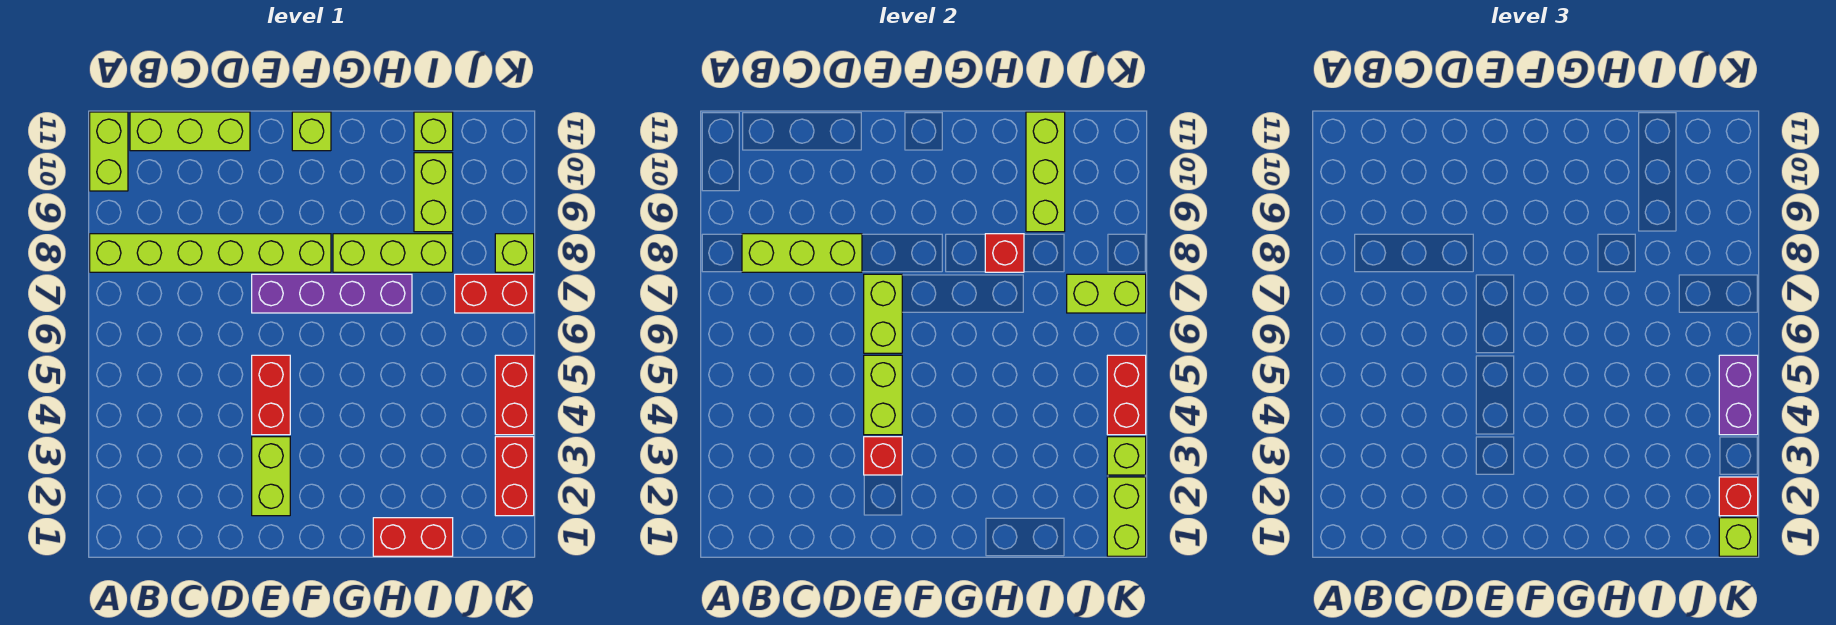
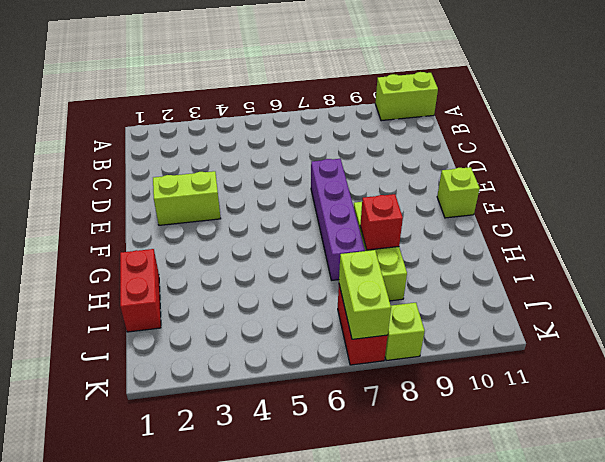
none -> lime 1x6 brick [90,234,331,272]
none -> lime 1x3 brick [130,112,250,151]
none -> red 1x2 brick [252,355,290,435]

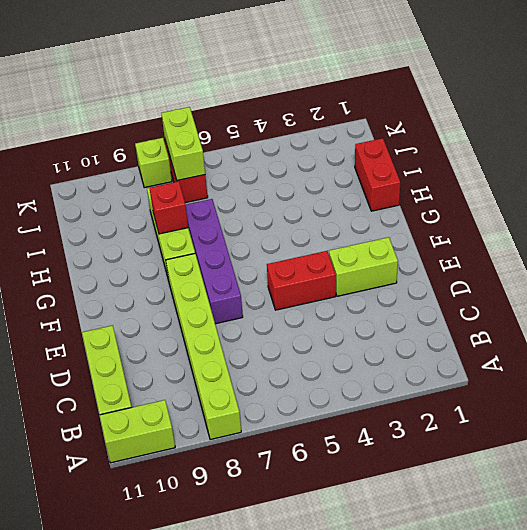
none -> lime 1x1 brick [292,112,331,151]
none -> lime 1x2 brick [414,153,453,232]
none -> lime 1x1 brick [414,112,453,151]

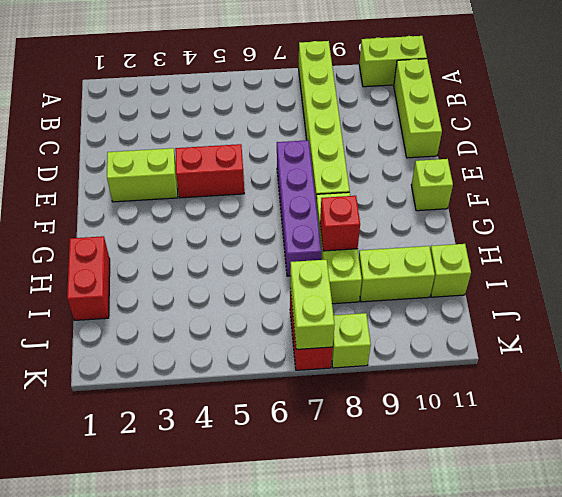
none -> red 1x2 brick [495,437,534,516]
none -> red 1x2 brick [495,355,534,435]
none -> lime 1x3 brick [742,234,862,272]

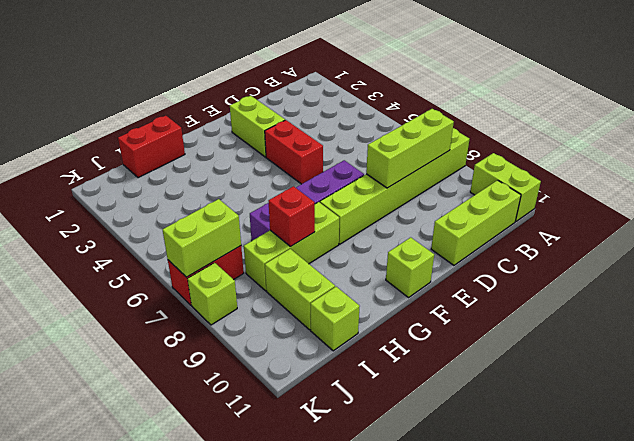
none -> red 1x2 brick [495,437,534,516]
none -> red 1x2 brick [495,355,534,435]
none -> red 1x1 brick [864,437,902,475]

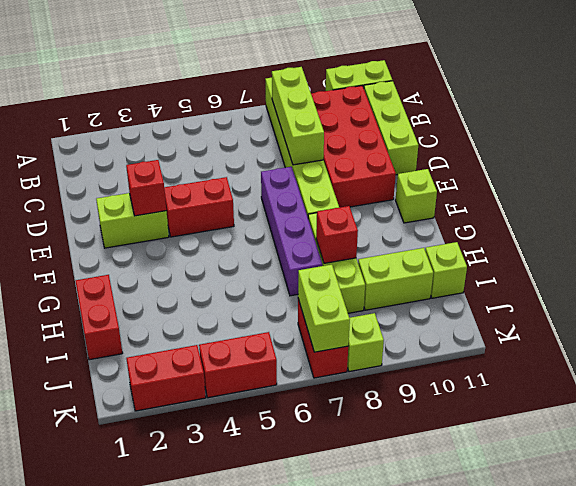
red 2x4 brick [311,86,396,208] -> none
none -> lime 1x2 brick [864,355,902,435]
none -> lime 1x2 brick [864,274,902,353]
none -> lime 1x3 brick [1026,112,1065,232]

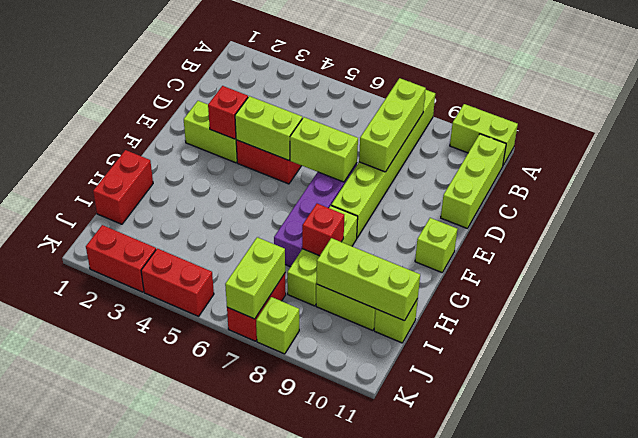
none -> lime 1x2 brick [1107,477,1146,556]
none -> lime 1x1 brick [1107,437,1146,475]
none -> red 1x2 brick [1107,355,1146,435]

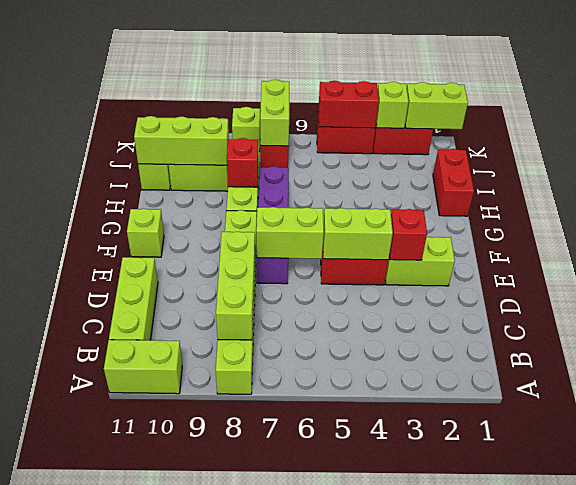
none -> lime 1x1 brick [1719,518,1758,556]
none -> red 1x1 brick [1719,477,1758,516]
none -> purple 1x2 brick [1719,355,1758,435]

